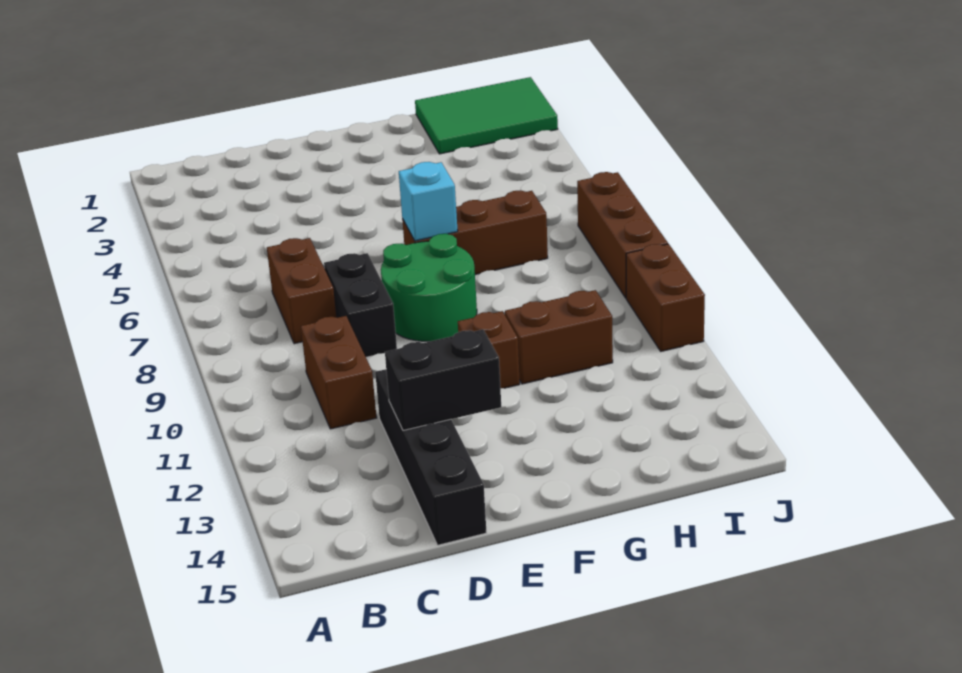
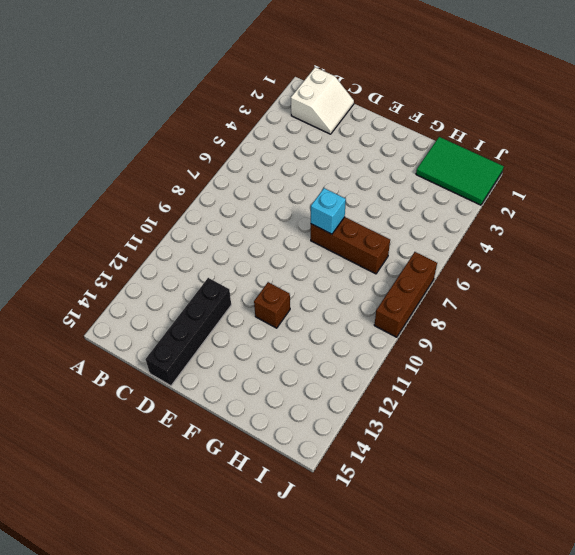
white 2x2 slope [291,67,354,134] -> none
none -> brown 1x2 brick [267,238,336,344]
none -> brown 1x2 brick [301,316,377,429]
none -> black 1x2 brick [324,253,397,357]

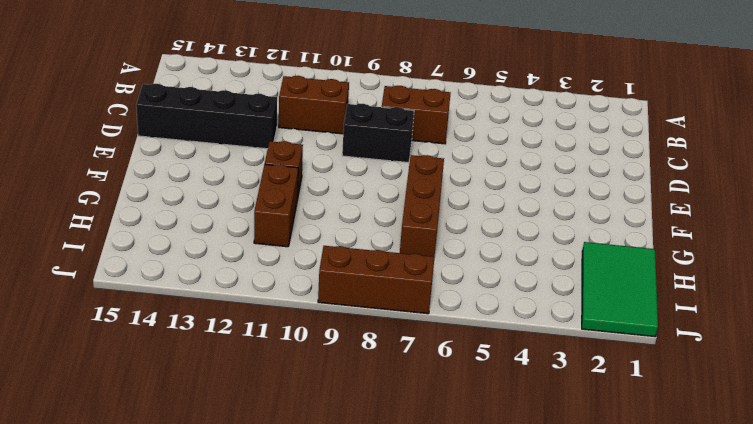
none -> green 2x2 round brick [381,234,477,341]
none -> brown 1x2 brick [626,244,705,351]
none -> black 1x2 brick [385,329,501,430]

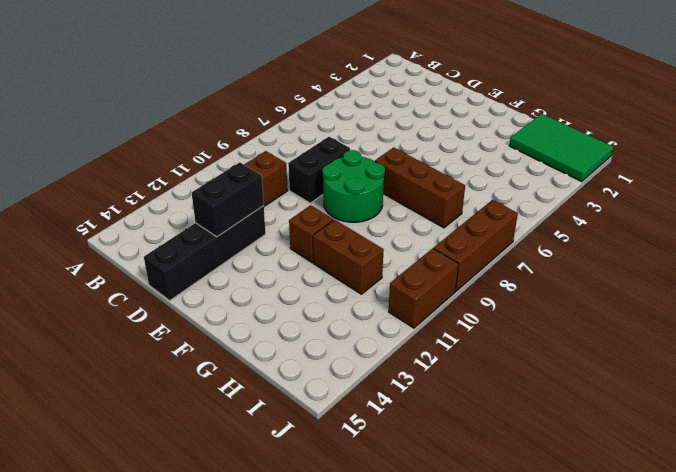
black 1x2 brick [192,162,264,237] -> black 1x2 brick turned to [385,329,501,430]
none -> brown 1x2 brick [267,238,336,344]
none -> cyan 1x1 brick [399,162,458,241]

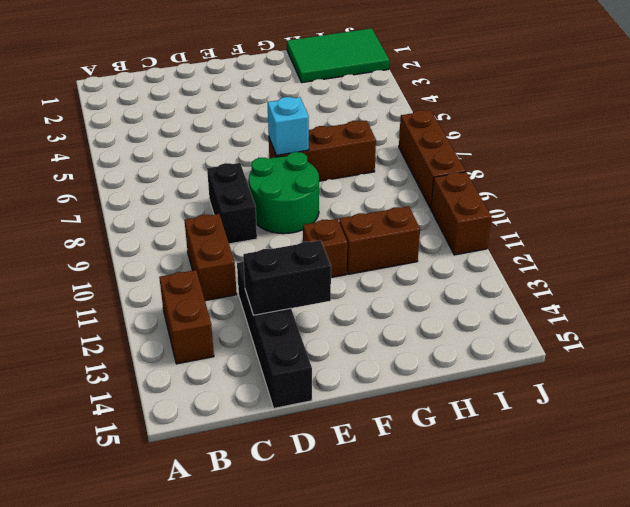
brown 1x2 brick [159,270,214,364] -> brown 1x2 brick moved to [267,238,336,344]

